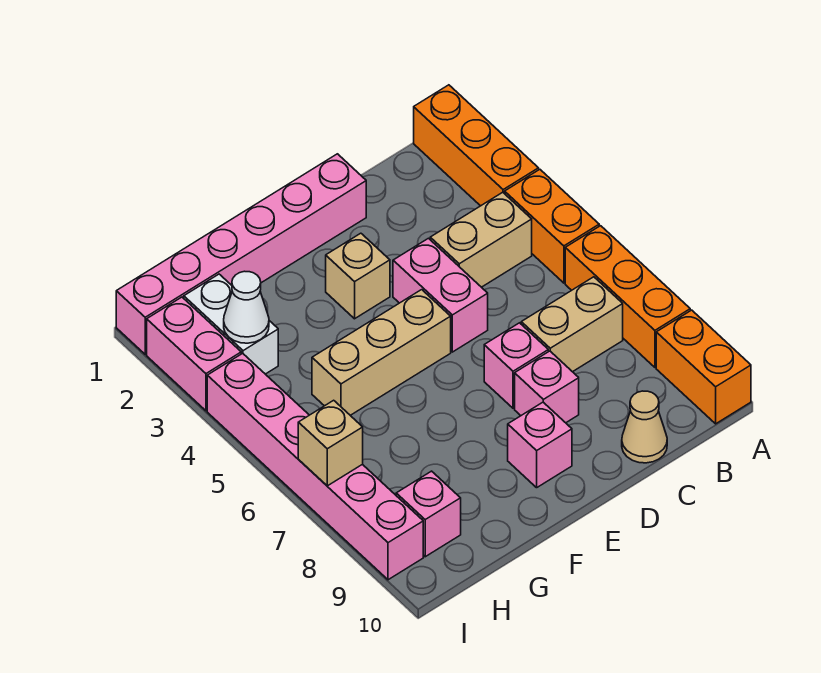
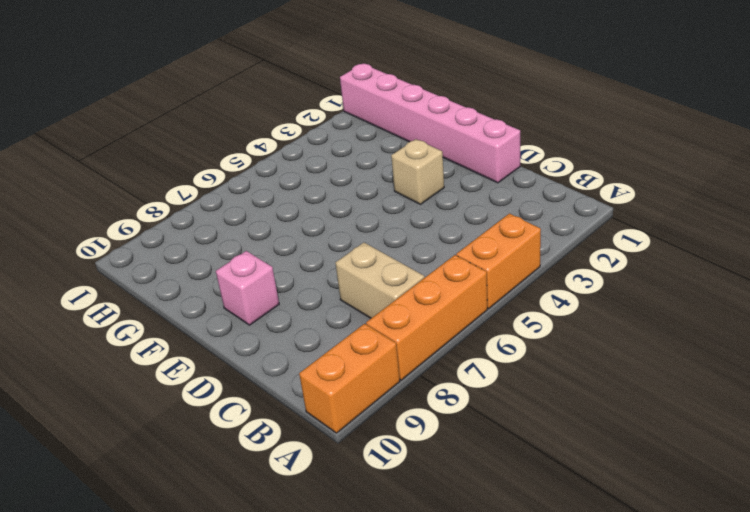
none -> orange 1x3 brick [414,85,539,206]
none -> tan 1x2 brick [430,192,532,287]
none -> tan 1x1 cone [622,391,667,463]

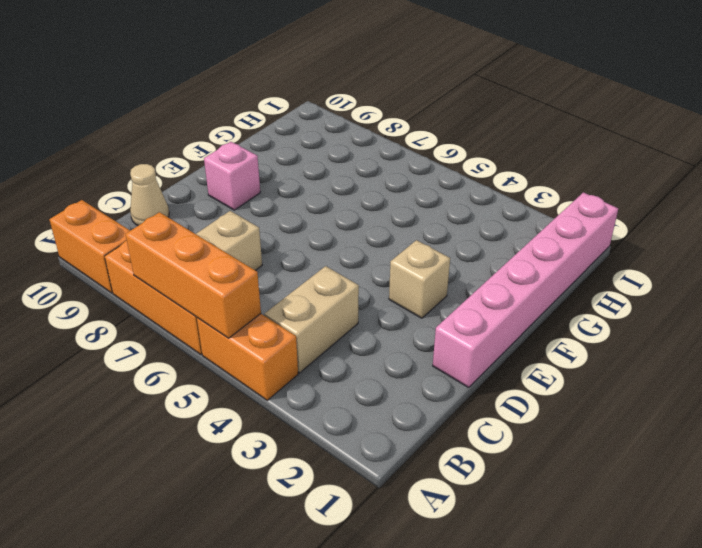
orange 1x3 brick [126,212,261,338] -> orange 1x3 brick moved to [414,85,539,206]
none -> pink 1x2 brick [393,238,488,352]
none -> pink 1x1 brick [484,323,548,408]
none -> pink 1x1 brick [515,351,579,423]

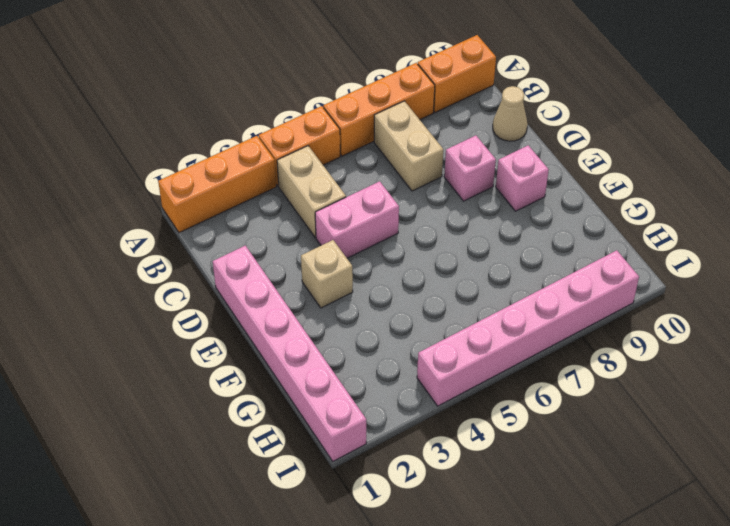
none -> pink 1x1 brick [484,323,548,408]
none -> tan 1x3 brick [312,290,451,415]
none -> white 1x2 brick [184,274,278,374]

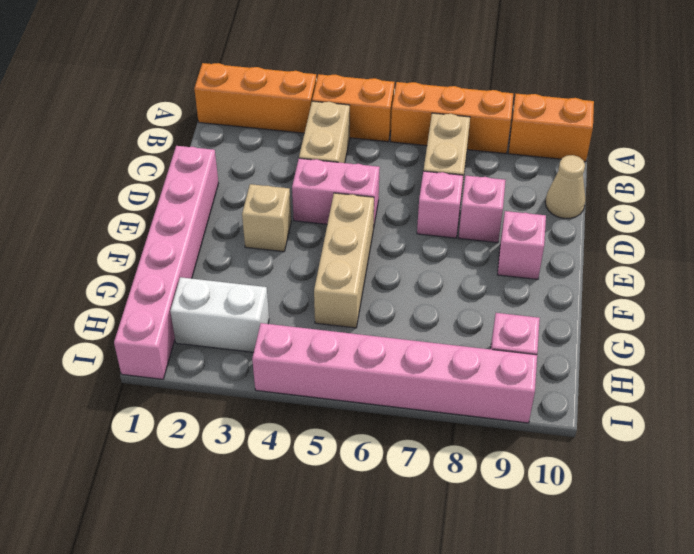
none -> pink 1x2 brick [147,297,241,411]
none -> white 1x1 cone [224,271,269,343]
none -> tan 1x1 brick [298,400,363,486]

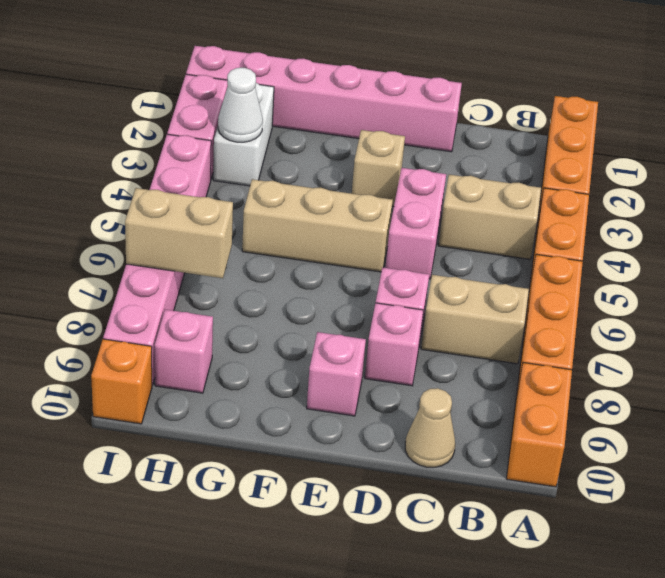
tan 1x2 brick [125,188,233,278] -> tan 1x1 brick [298,400,363,486]
orange 1x1 brick [91,339,152,424] -> none

